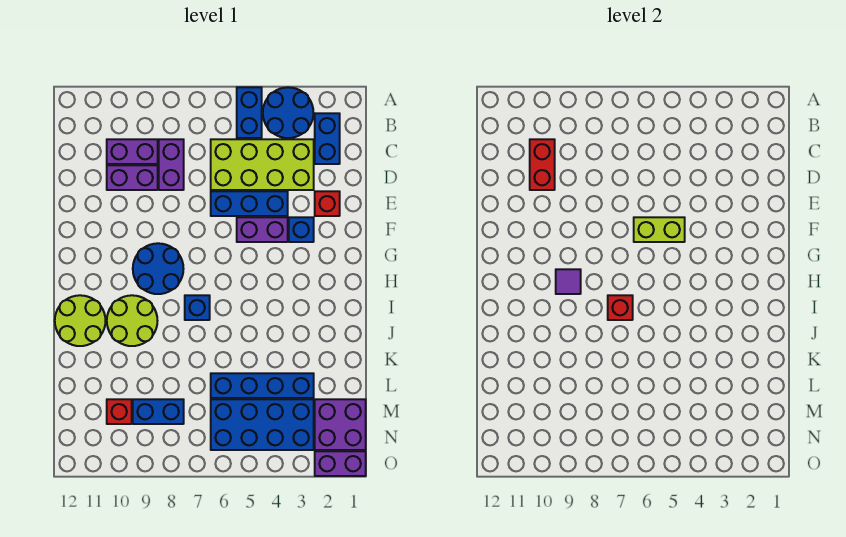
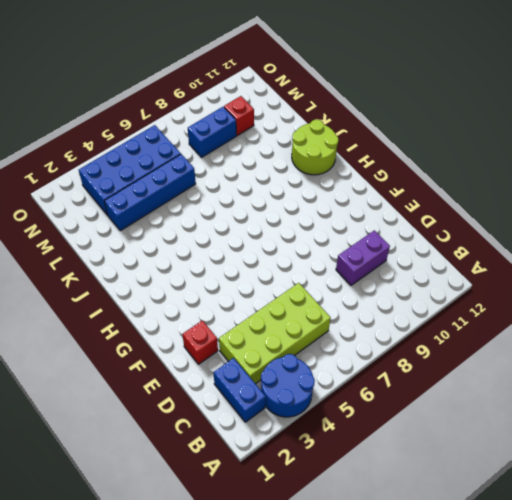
none -> blue 1x2 brick [237,87,262,138]
none -> purple 1x2 brick [159,139,184,190]
none -> purple 1x2 brick [107,139,158,164]

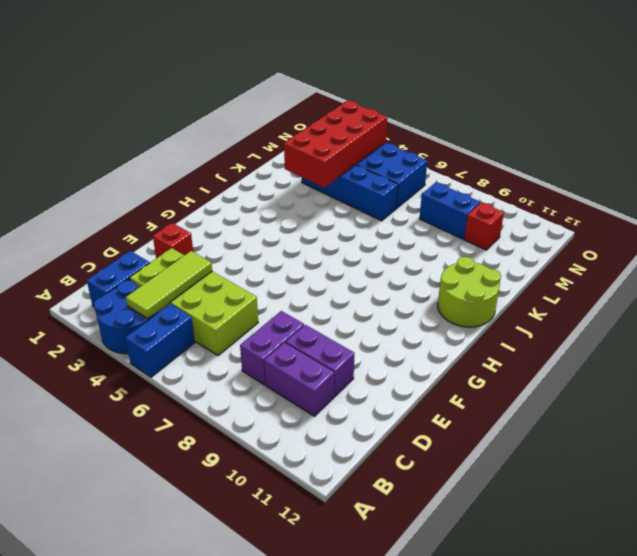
lime 1x3 tile [126,251,212,319] -> none
red 2x4 brick [284,101,387,188] -> none
none -> blue 1x3 brick [211,191,288,216]
none -> blue 1x1 brick [289,217,314,242]
none -> purple 1x2 brick [237,217,288,242]

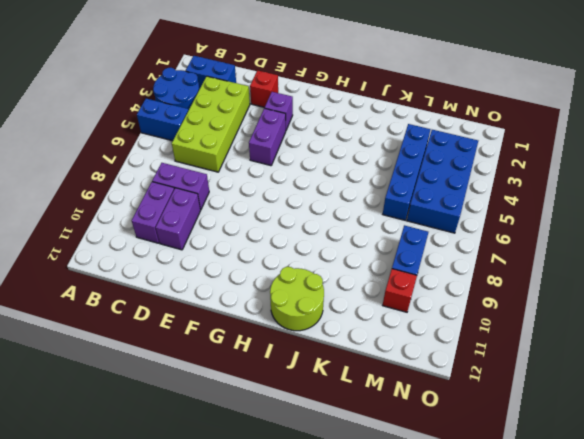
purple 1x1 brick [265,92,293,130] -> blue 1x1 brick [289,217,314,242]
none -> blue 1x3 brick [211,191,288,216]
none -> blue 2x2 round brick [133,243,183,294]
none -> blue 1x1 brick [185,295,210,320]

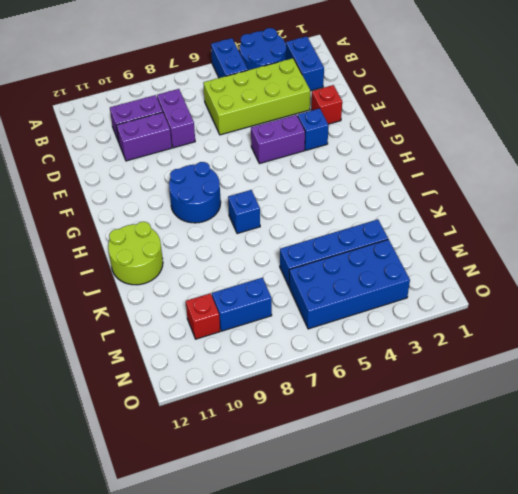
none -> blue 1x3 brick [211,191,288,216]
none -> lime 2x2 round brick [107,295,157,346]
none -> purple 2x2 brick [315,399,366,450]

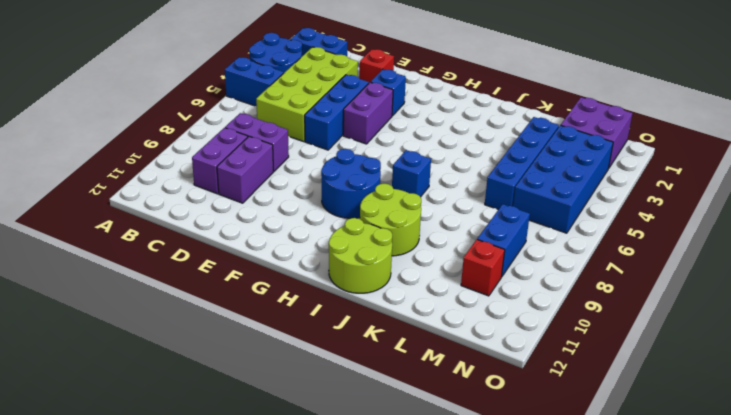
none -> purple 1x2 brick [315,451,366,476]
none -> red 1x2 brick [530,139,555,190]
none -> lime 1x2 brick [634,217,685,242]

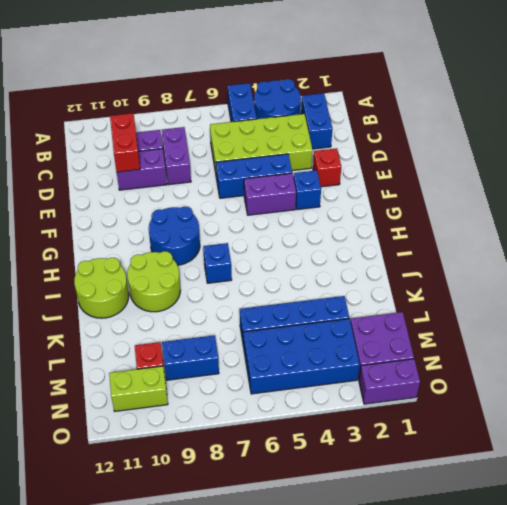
lime 1x2 brick [109,366,168,411] -> lime 1x2 brick moved to [634,217,685,242]
none -> purple 1x1 tile [556,269,581,294]
none -> red 1x1 brick [608,295,633,320]

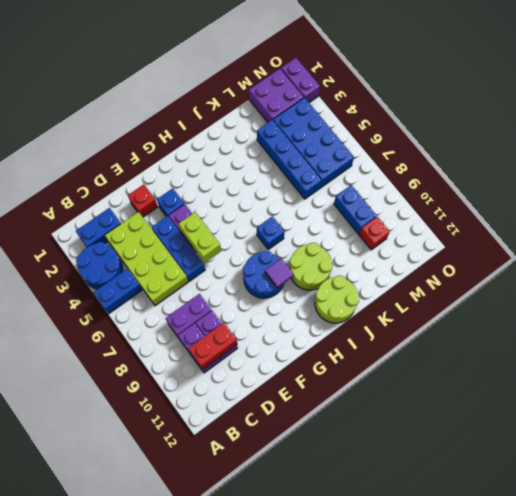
none -> red 1x1 brick [608,295,633,320]

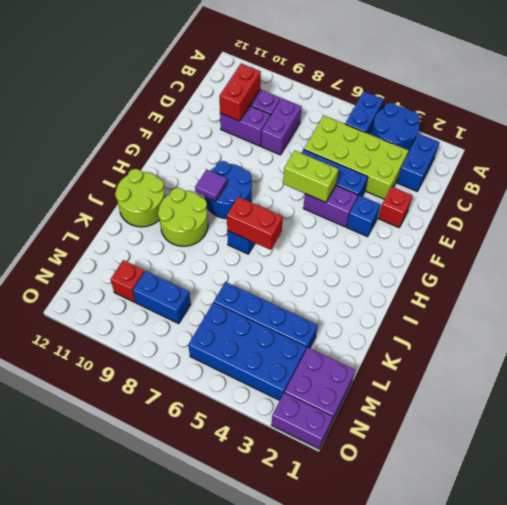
red 1x2 brick [227,197,283,250] -> red 1x1 brick [608,295,633,320]

